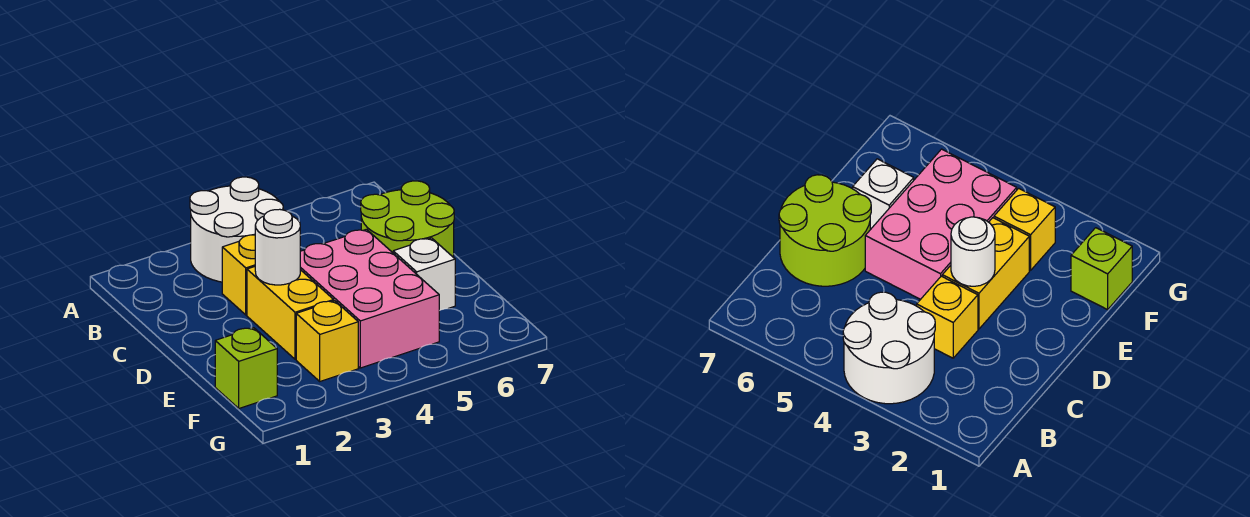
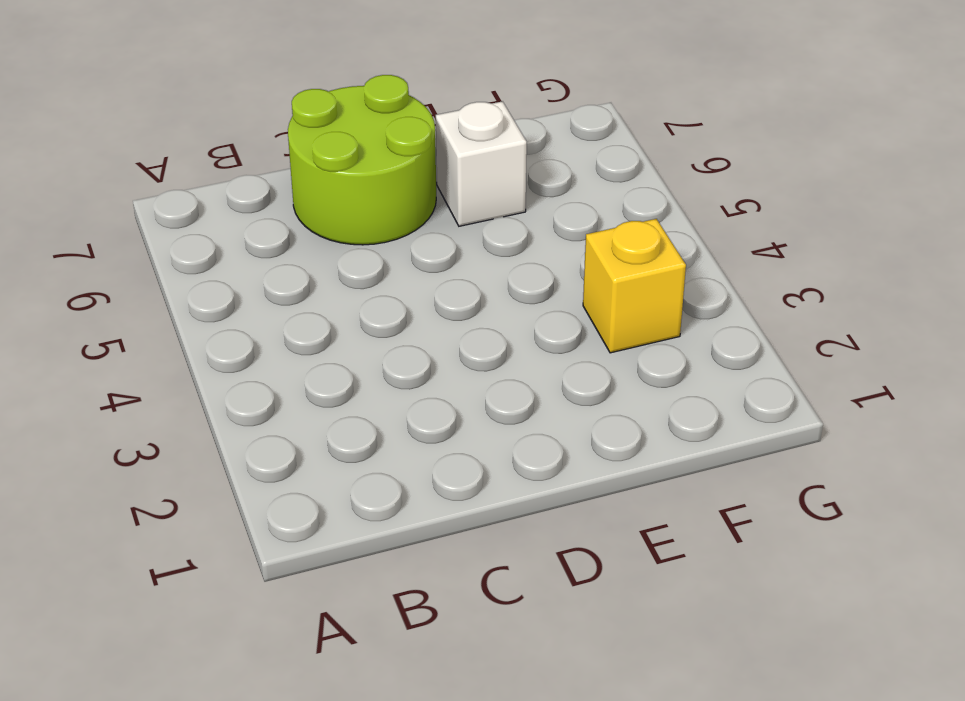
none -> white 2x2 round brick [190,177,283,282]
none -> yellow 1x1 brick [222,235,255,315]

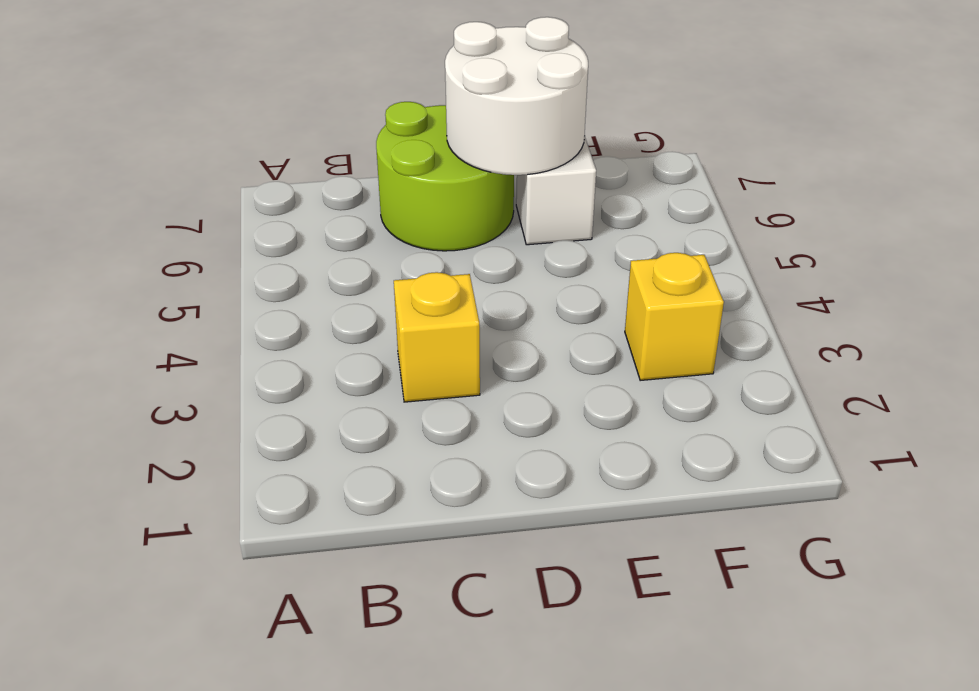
white 2x2 round brick [445,17,588,175] -> white 2x2 round brick moved to [190,177,283,282]
none -> yellow 1x2 brick [247,267,334,359]
none -> pink 2x3 brick [300,229,439,368]

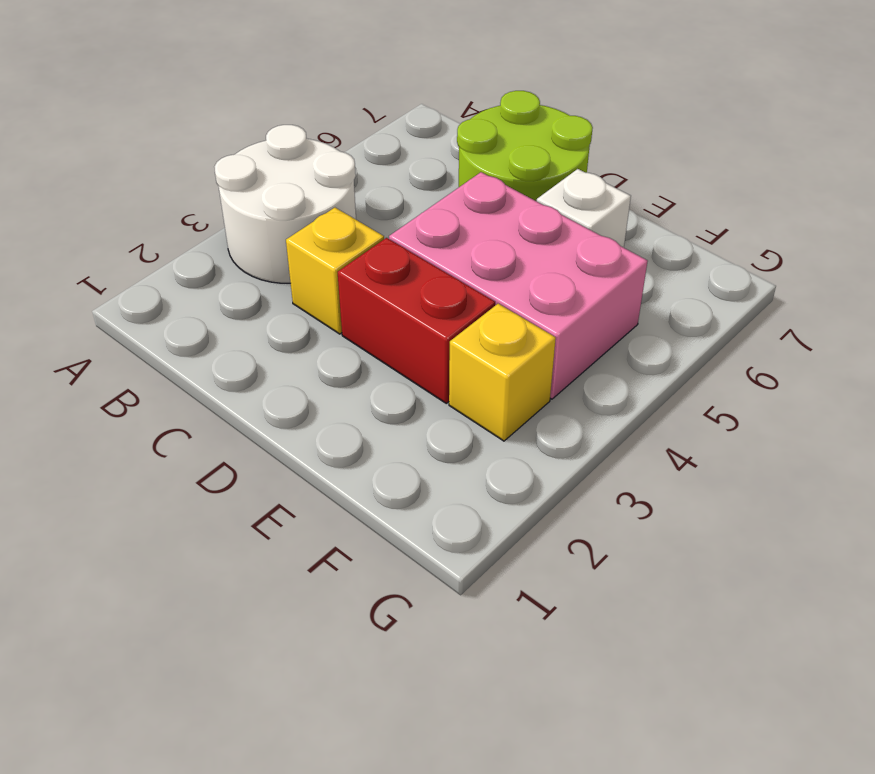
red 1x2 brick [338,238,495,403] -> yellow 1x2 brick [247,267,334,359]
none -> lime 1x1 brick [215,328,277,408]
none -> white 1x1 round brick [255,209,300,285]

